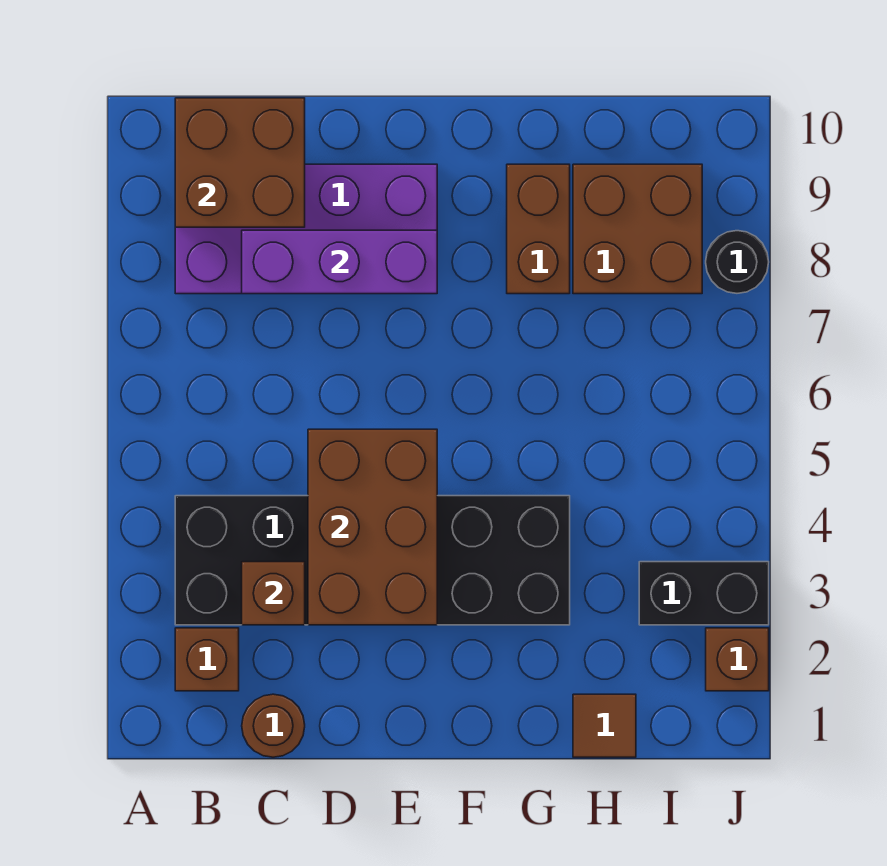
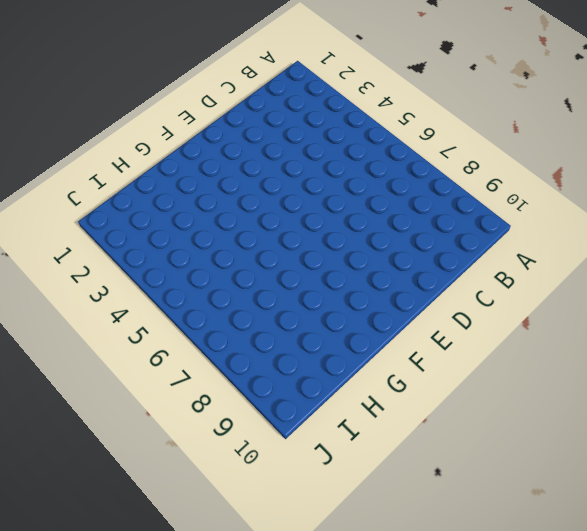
none -> brown 1x1 brick [175,628,239,691]
none -> black 2x6 brick [175,496,570,625]
none -> purple 2x4 brick [175,164,437,294]

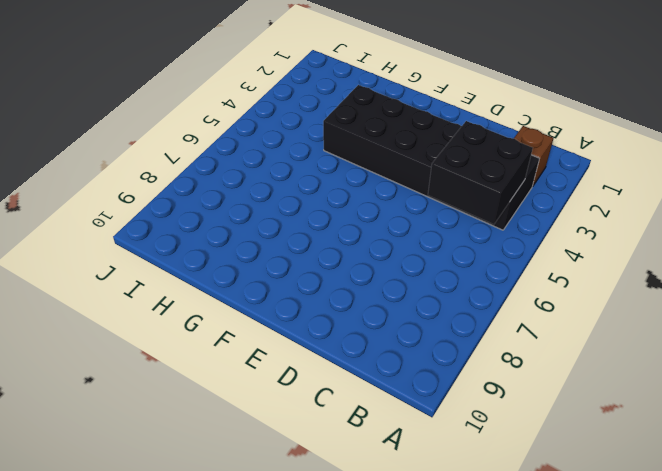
black 2x2 brick [428,121,533,224] -> none
none -> purple 2x4 brick [175,164,437,294]
none -> brown 1x1 round brick [242,694,305,757]
none -> brown 1x2 brick [507,164,570,294]

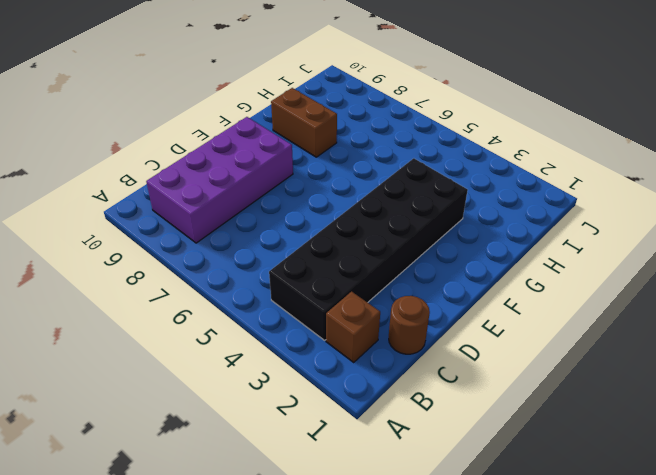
none -> brown 1x1 tile [573,694,636,757]
none -> brown 2x2 brick [573,164,702,294]
none -> black 1x2 brick [639,562,769,625]

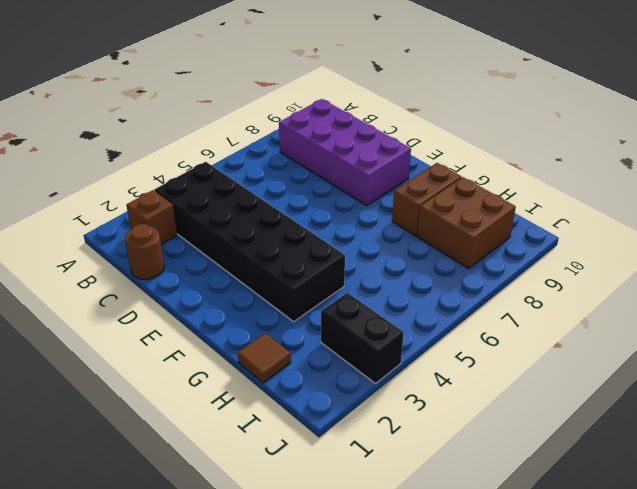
none -> brown 1x1 brick [706,628,769,691]
none -> black 1x1 round brick [706,231,769,293]
none -> brown 2x2 brick [175,98,305,227]

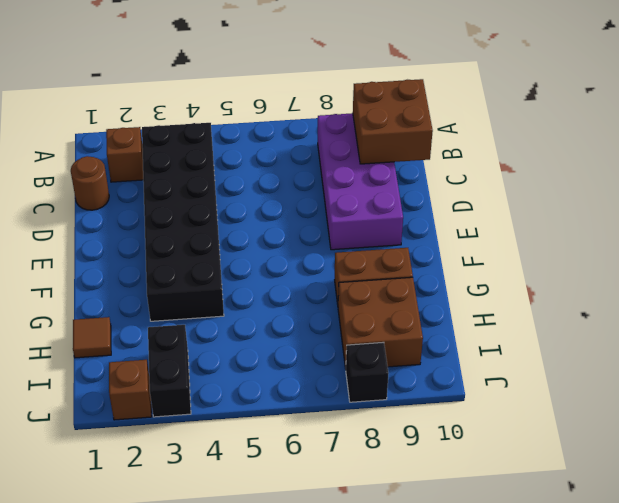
black 1x1 brick [346,342,388,402] -> black 1x1 round brick [706,231,769,293]
none -> brown 1x1 brick [242,562,305,625]
none -> purple 1x3 brick [242,230,437,294]
none -> brown 2x3 brick [308,429,437,625]

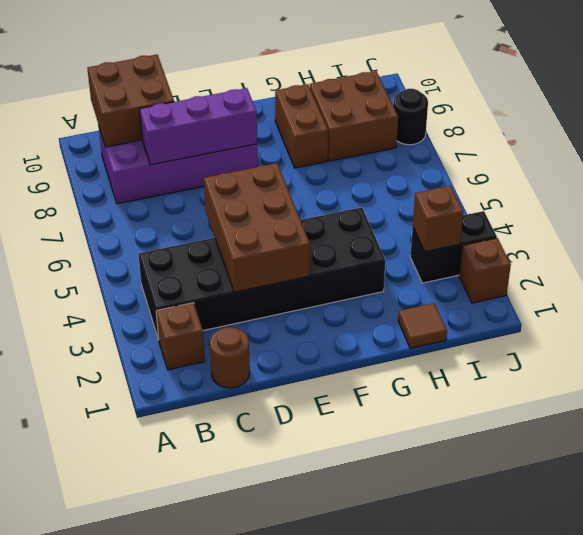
brown 1x1 brick [413,186,463,252] -> brown 1x1 brick moved to [242,562,305,625]

